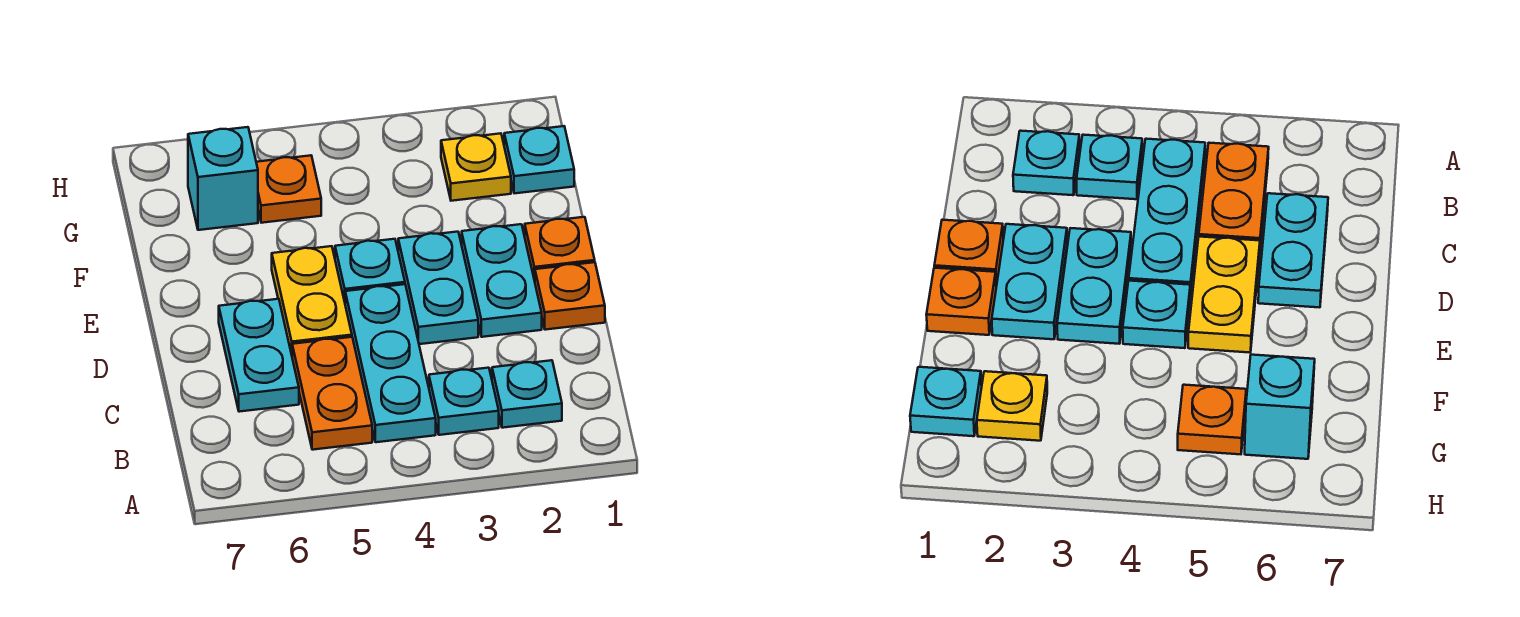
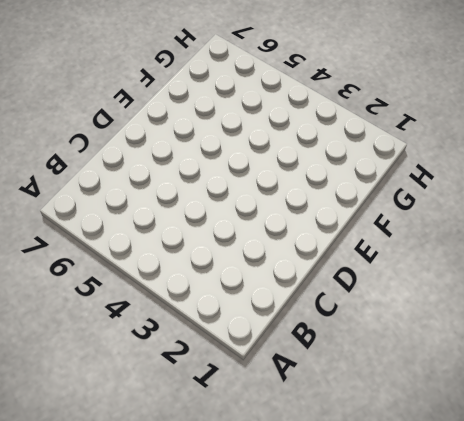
none -> cyan 1x1 plate [492,360,562,428]
none -> cyan 1x1 plate [429,368,499,435]
none -> cyan 1x3 plate [345,284,436,442]

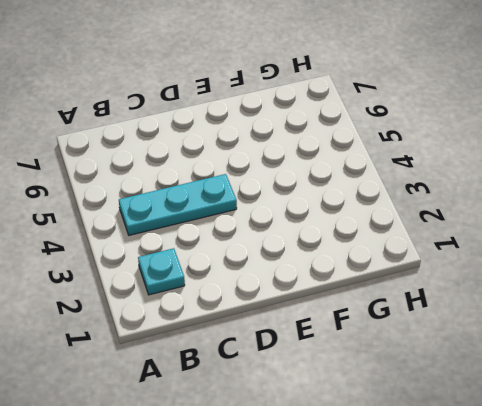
none -> cyan 1x1 plate [429,368,499,435]
none -> orange 1x2 plate [292,337,372,450]
none -> cyan 1x2 plate [219,299,299,412]

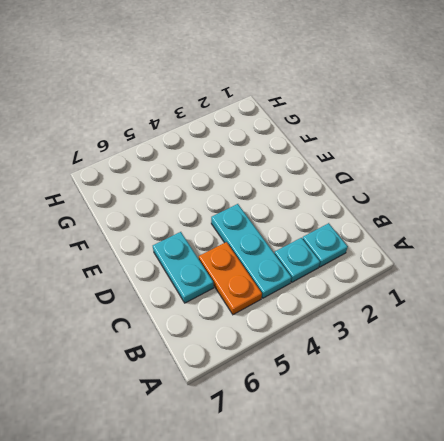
none -> orange 1x1 plate [535,262,605,330]
none -> cyan 1x2 plate [462,224,542,337]
none -> cyan 1x2 plate [398,232,478,344]

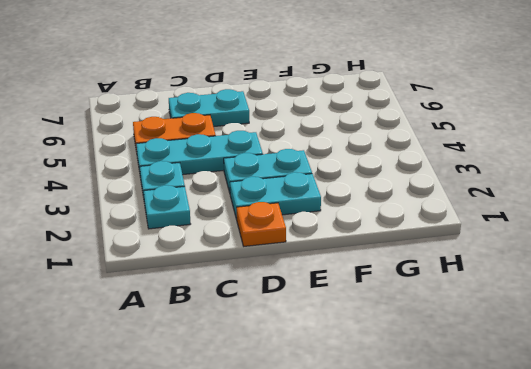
none -> yellow 1x2 plate [272,246,352,354]
none -> orange 1x1 plate [525,217,595,281]
none -> cyan 1x1 plate [335,239,405,301]

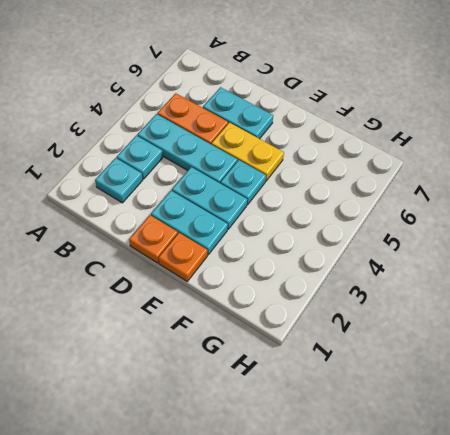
none -> cyan 1x1 plate [504,126,574,193]
none -> yellow 1x1 plate [441,133,511,201]
none -> orange 1x1 plate [256,155,321,223]

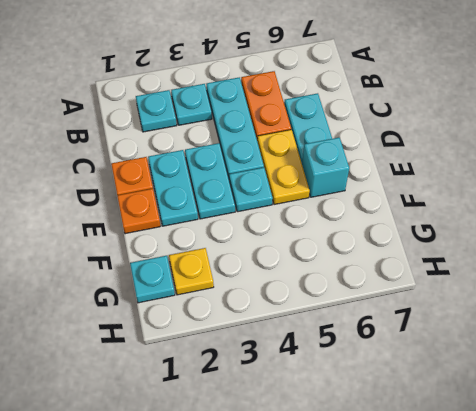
cyan 1x1 brick [302,137,349,197] -> cyan 1x1 brick moved to [188,127,258,230]
none -> orange 1x1 plate [256,155,321,223]

